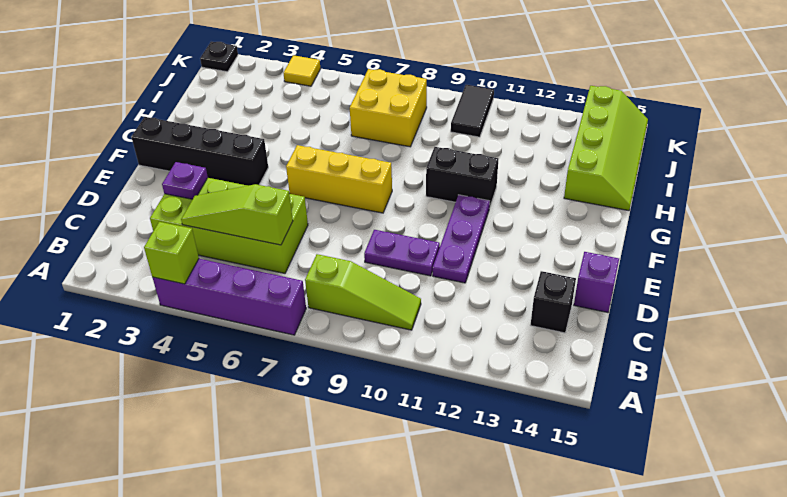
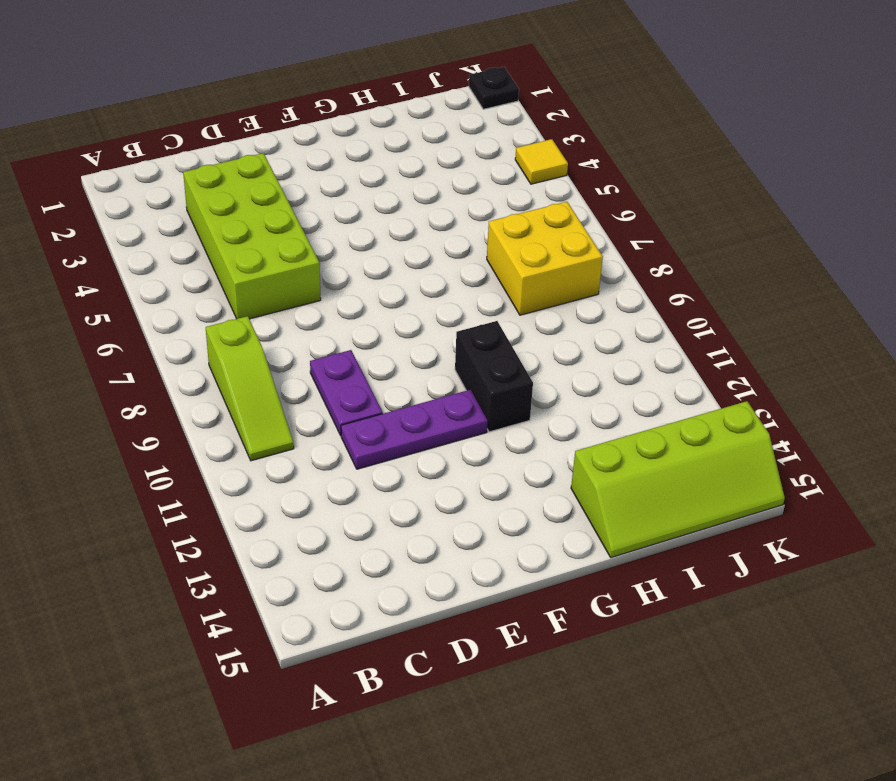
none -> purple 1x4 brick [153,259,306,335]
none -> black 1x1 brick [531,271,576,333]
none -> purple 1x1 brick [574,252,619,313]

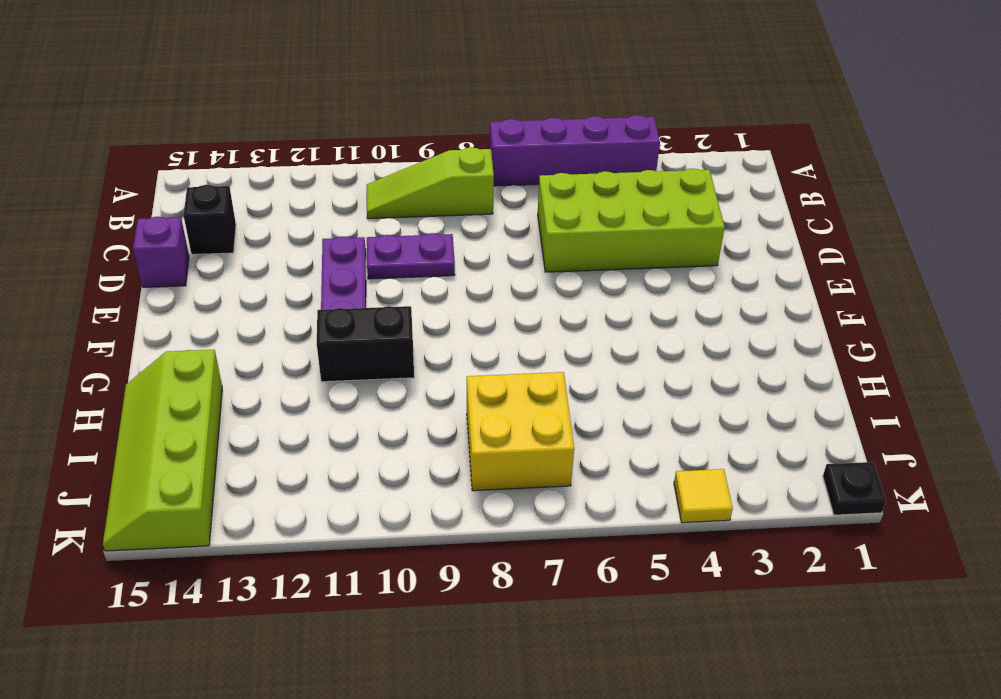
none -> black 1x4 brick [131,117,268,186]
none -> yellow 1x3 brick [286,145,392,213]
none -> black 1x2 tile [451,85,494,137]

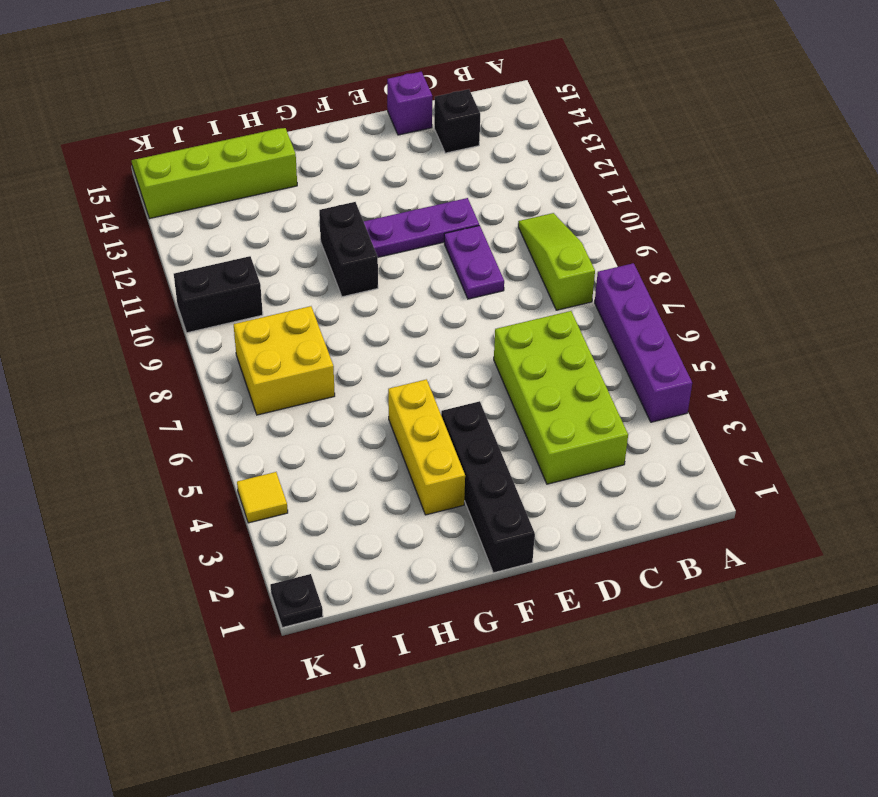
yellow 1x3 brick [388,379,465,515] -> yellow 1x3 brick moved to [286,145,392,213]
black 1x2 brick [174,256,263,333] -> black 1x2 tile [451,85,494,137]
none -> lime 1x1 brick [144,222,199,284]
none -> lime 1x3 slope [181,184,293,245]
none -> purple 1x1 plate [162,162,208,199]

